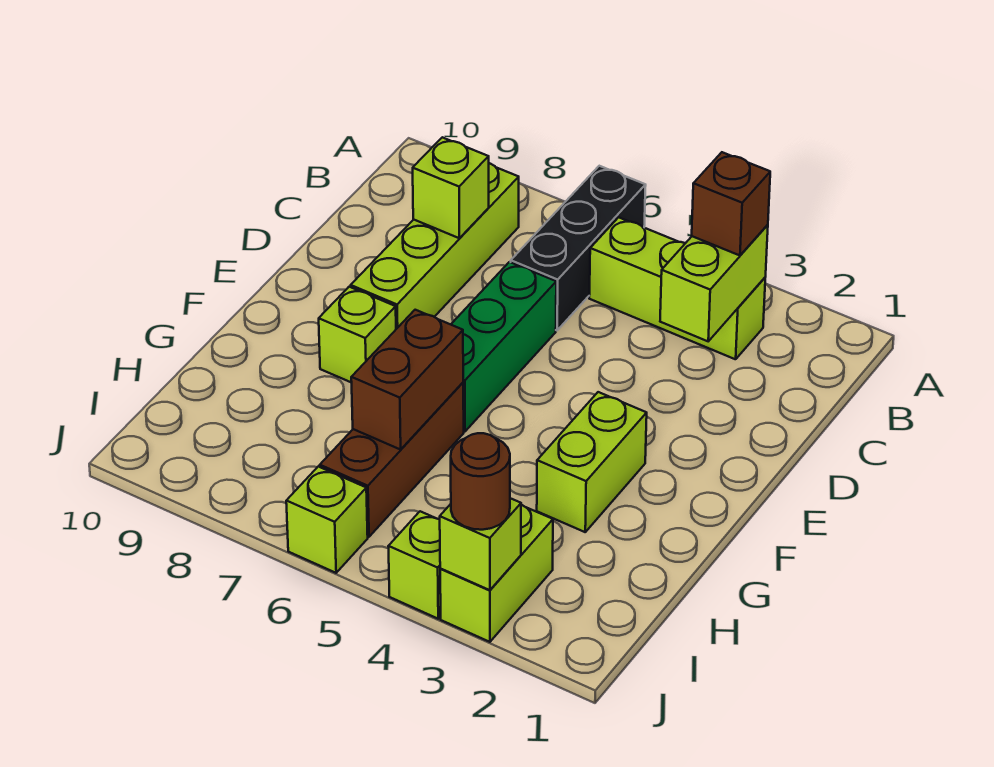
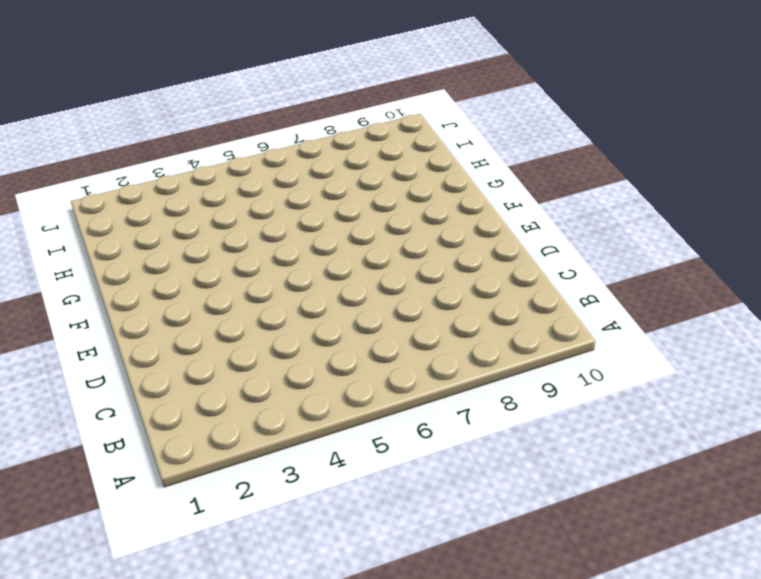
none -> black 1x3 brick [511,166,646,330]
none -> lime 1x3 brick [589,217,765,359]
none -> lime 1x4 brick [351,163,519,329]

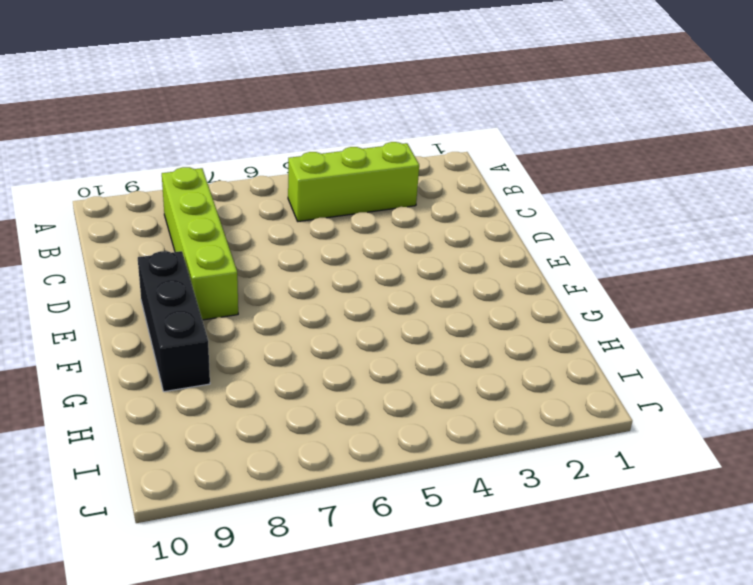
black 1x3 brick [138,251,210,392] -> black 1x3 brick moved to [511,166,646,330]
none -> green 1x3 brick [451,262,556,431]
none -> lime 1x2 brick [537,392,647,532]
none -> lime 1x1 brick [319,287,396,383]

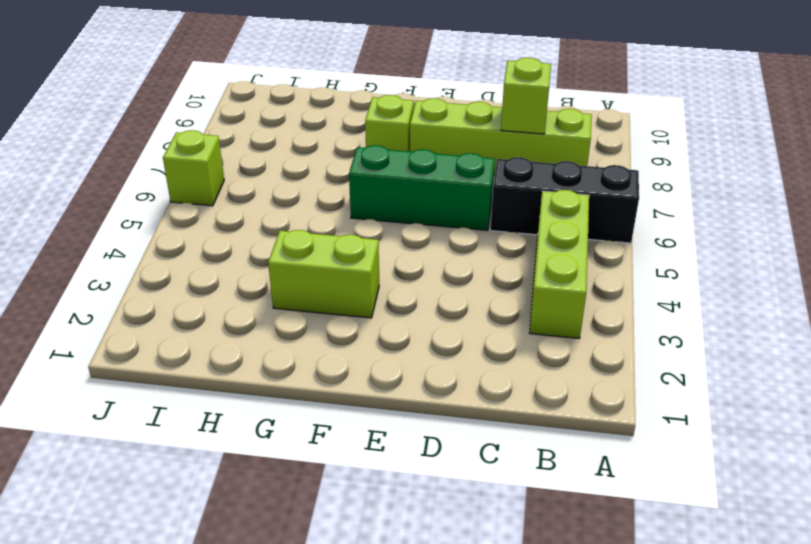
none -> brown 1x3 brick [320,383,464,537]
none -> lime 1x2 brick [440,505,553,642]
none -> lime 1x1 brick [388,511,441,619]

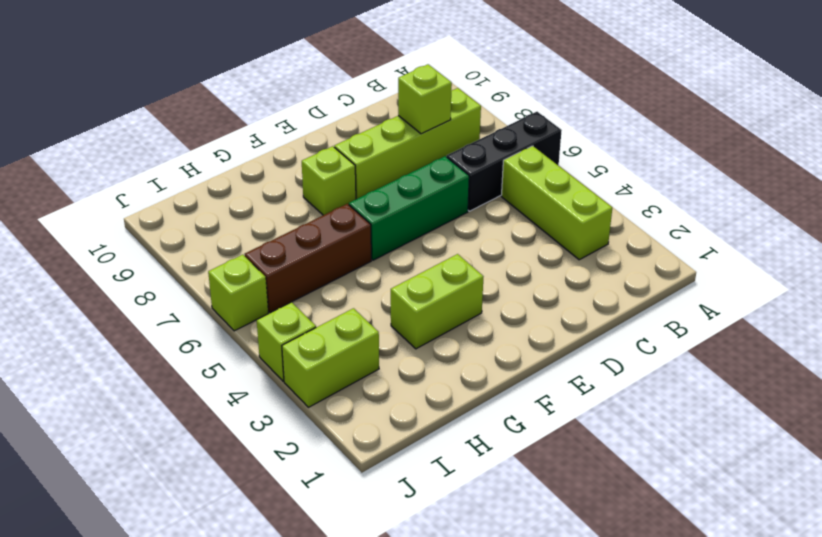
none -> lime 1x2 brick [660,225,768,341]
none -> brown 1x2 brick [351,310,463,450]
none -> lime 1x1 brick [440,498,521,590]

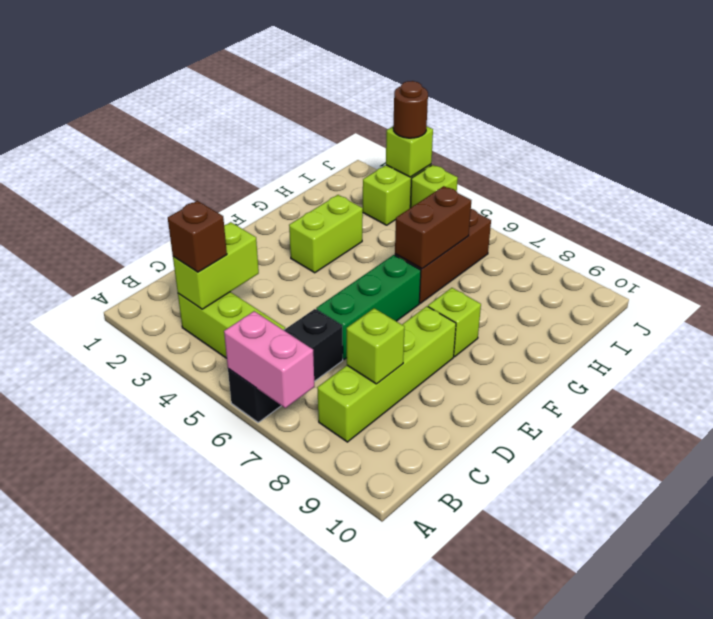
pink 1x2 brick [224,311,315,408] -> none
none -> lime 1x1 brick [286,467,368,573]

